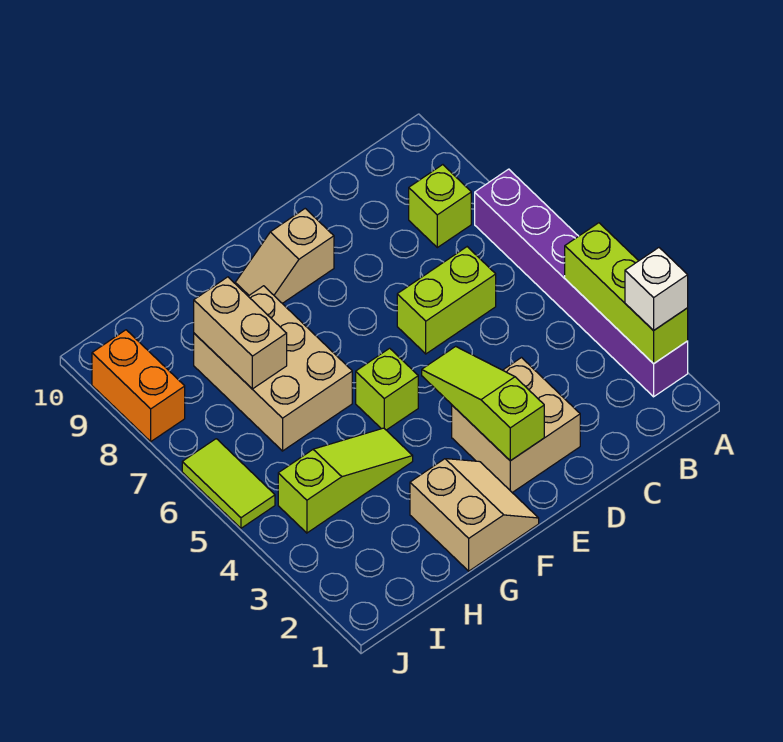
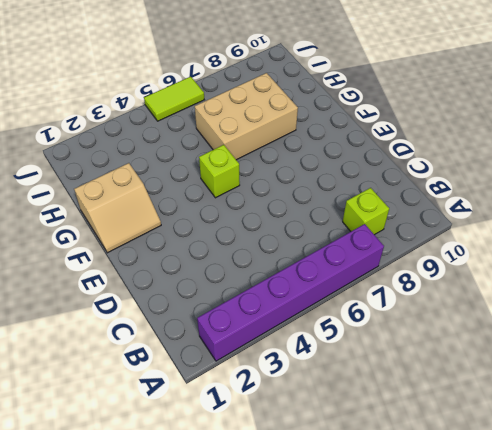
none -> lime 1x2 brick [397,247,496,354]
none -> tan 2x2 brick [452,358,580,493]
none -> tan 1x2 slope [235,209,334,303]

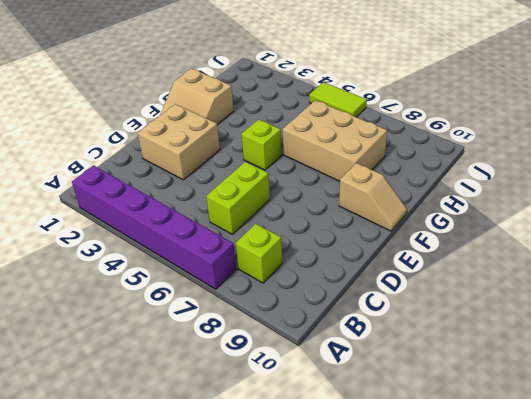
tan 1x2 slope [339,163,407,231] -> tan 1x2 slope turned to [235,209,334,303]
none -> lime 1x3 slope [278,428,413,533]
none -> orange 1x2 brick [92,330,185,442]
none -> lime 1x3 brick [565,223,688,364]

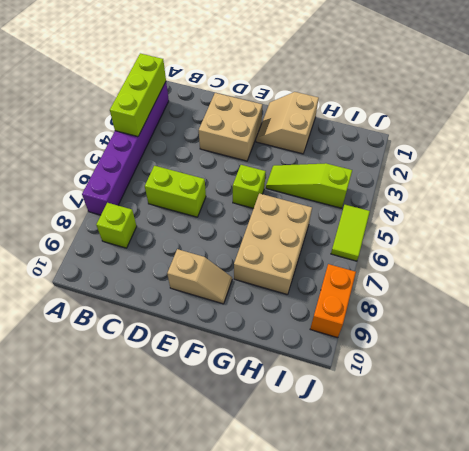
none -> lime 1x3 slope [422,346,544,461]
none -> tan 1x2 brick [194,277,287,389]
none -> white 1x1 brick [625,248,688,331]

